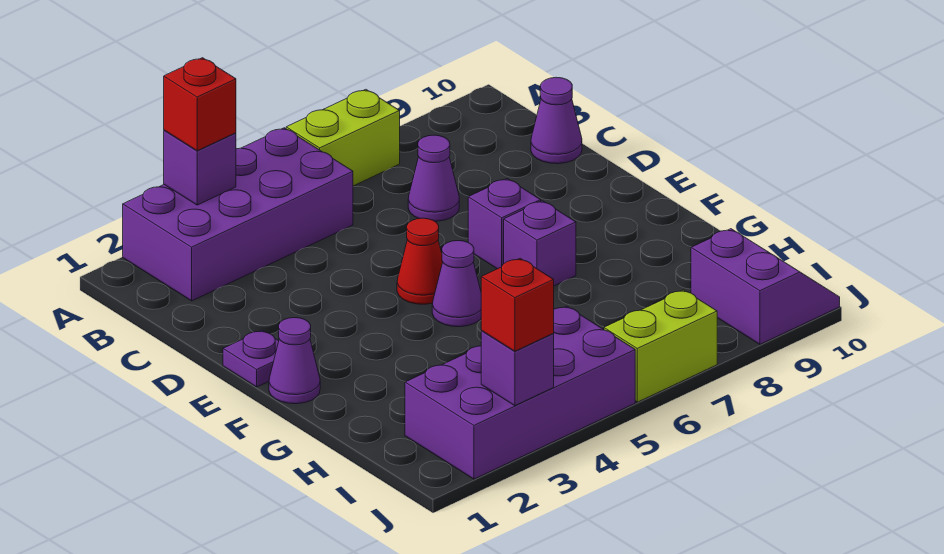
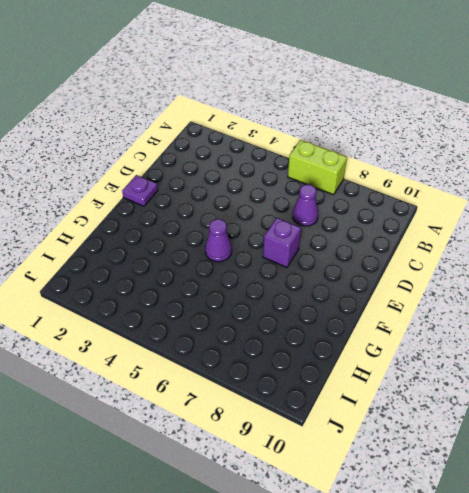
none -> purple 2x4 brick [123,128,353,301]
none -> purple 1x1 cone [531,77,582,164]
none -> red 1x1 cone [397,218,443,304]

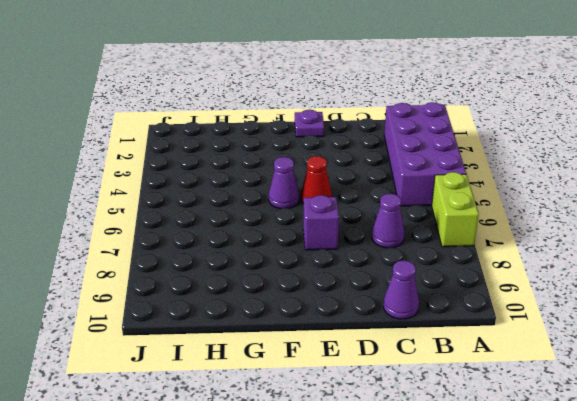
none -> purple 1x1 cone [269,318,320,404]
none -> purple 1x1 brick [504,201,576,286]
none -> purple 2x4 brick [405,306,635,479]

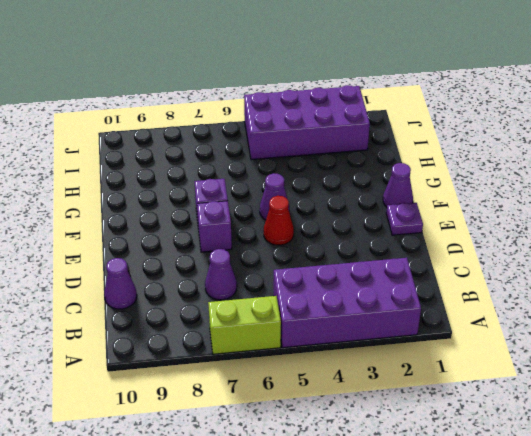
none -> purple 2x2 slope [691,229,840,344]
none -> lime 1x2 brick [604,290,717,402]
none -> purple 1x1 brick [164,130,236,205]

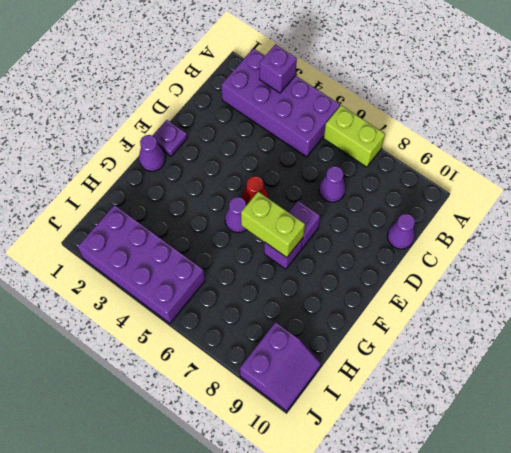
lime 1x2 brick [241,192,305,258] -> lime 1x2 brick moved to [604,290,717,402]
none -> purple 1x1 brick [481,331,554,406]
none -> red 1x1 brick [164,58,236,151]
none -> red 1x1 brick [481,258,554,351]

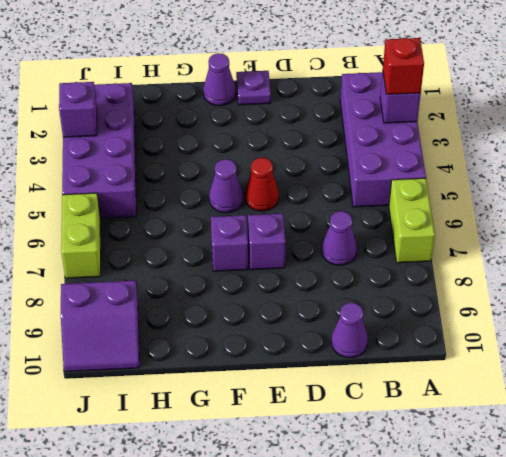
none -> red 1x1 brick [481,258,554,351]

